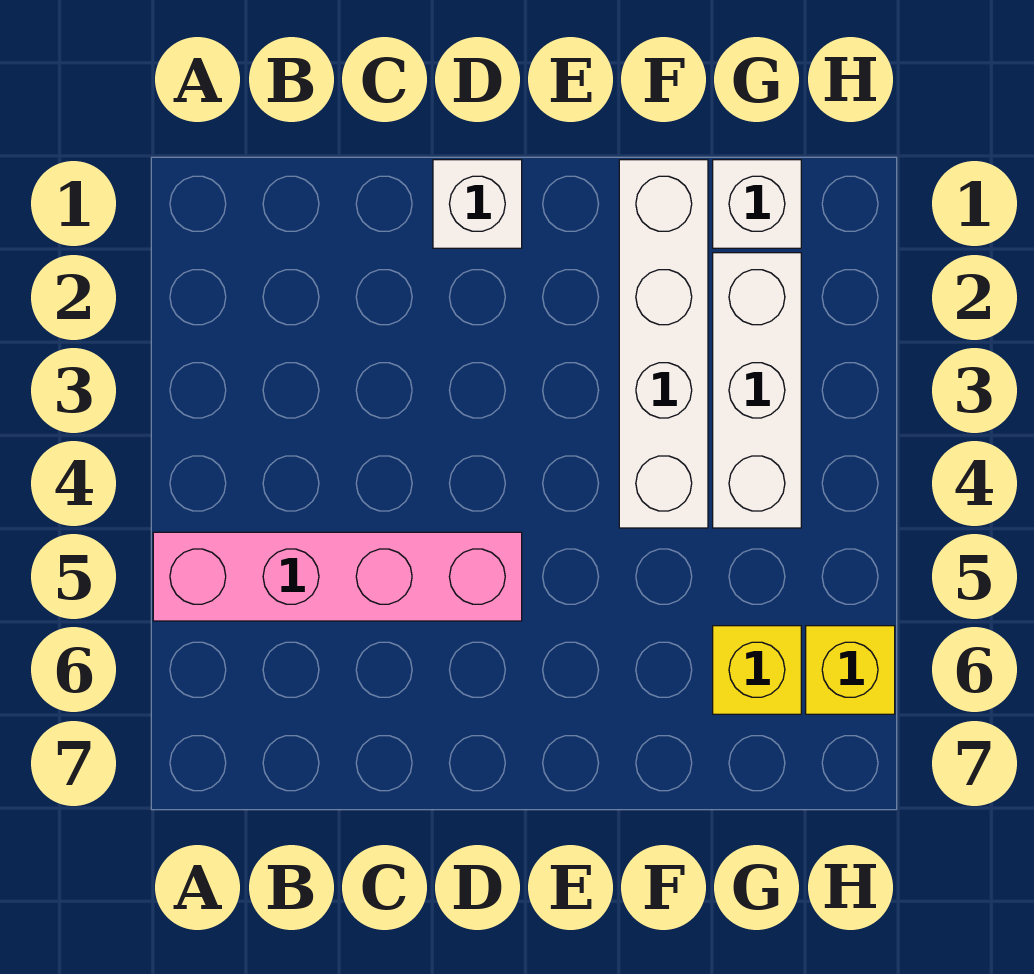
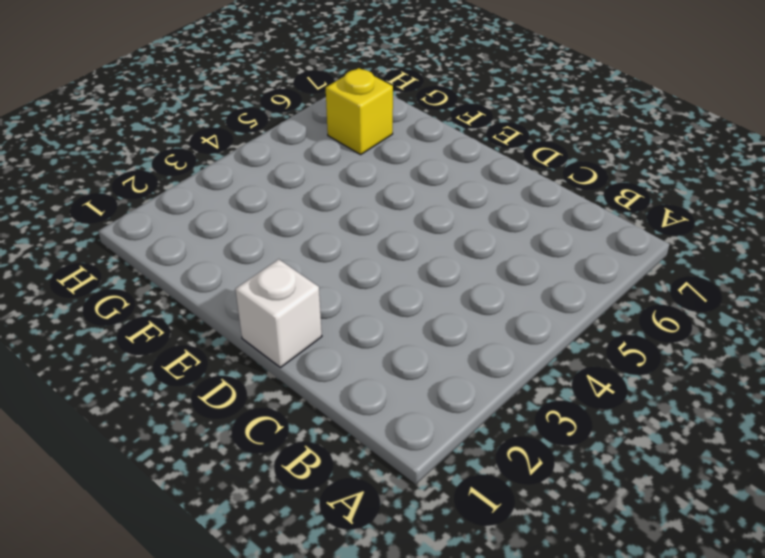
none -> pink 1x4 brick [153,532,522,621]
none -> white 1x4 brick [619,160,708,528]

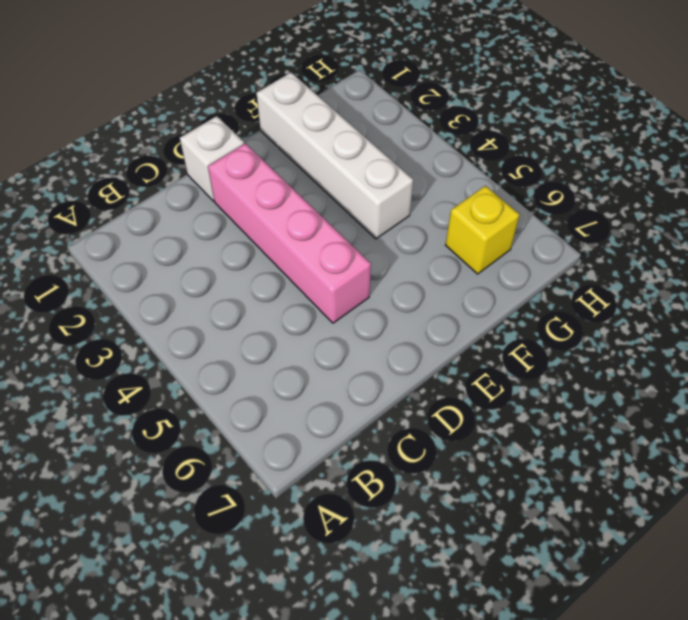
pink 1x4 brick [208,143,371,323] -> pink 1x4 brick turned to [153,532,522,621]
none -> white 1x1 brick [713,160,801,248]
none -> white 1x3 brick [713,253,801,528]

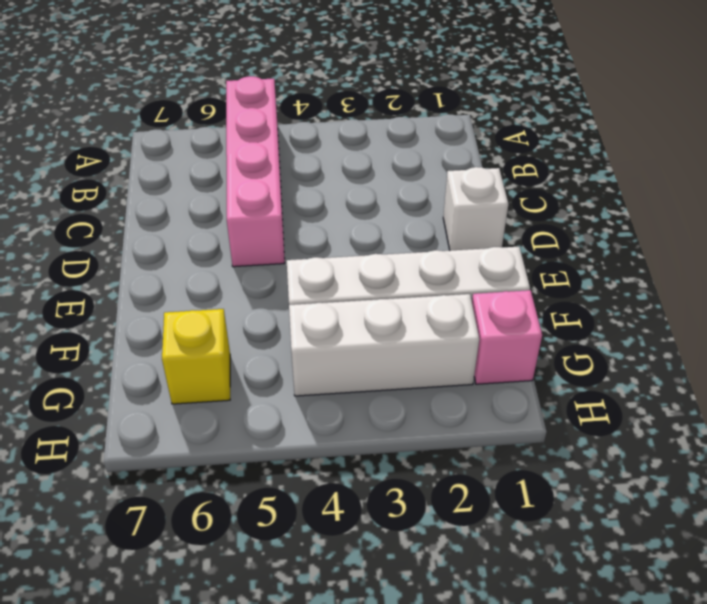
pink 1x1 brick [472,290,542,384] -> white 1x1 brick [713,160,801,248]
none -> yellow 1x1 brick [806,626,895,714]

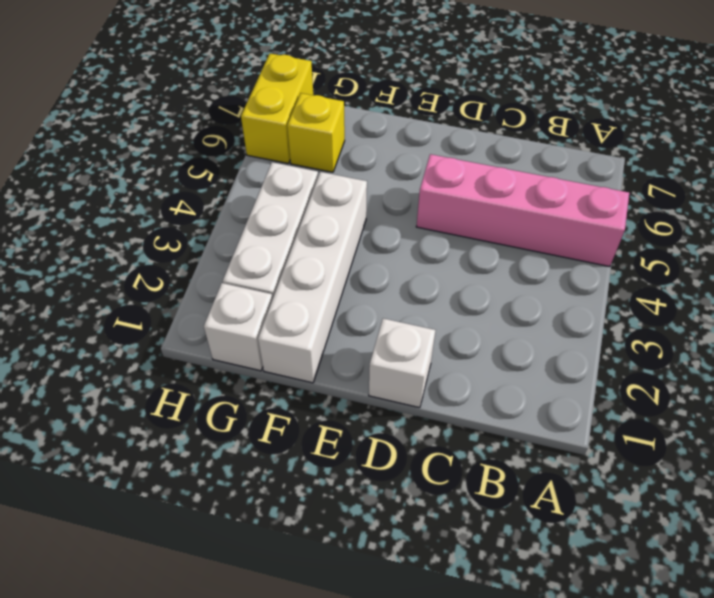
yellow 1x2 brick [241,54,313,164] -> yellow 1x1 brick [806,626,895,714]

